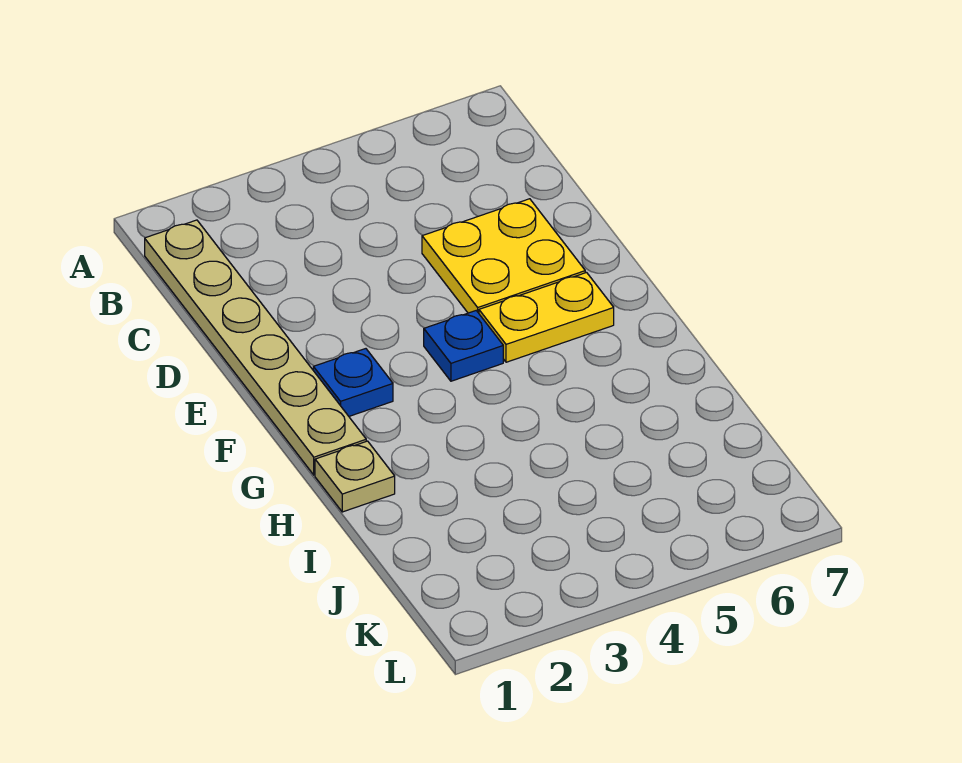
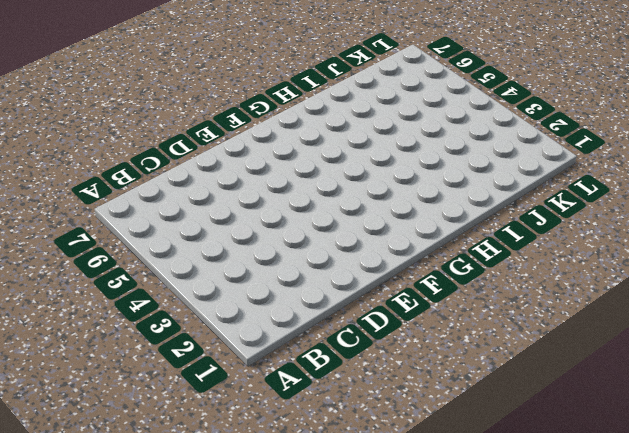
none -> tan 1x6 plate [145,220,366,475]
none -> yellow 2x2 plate [422,199,585,313]

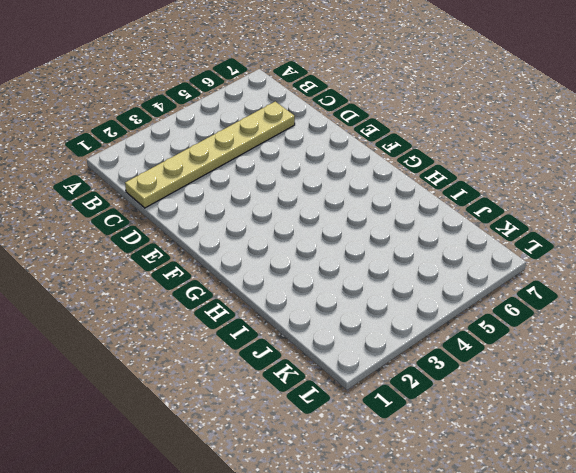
tan 1x6 plate [125,102,295,208] -> tan 1x6 plate turned to [145,220,366,475]
none -> yellow 2x2 plate [422,199,585,313]
none -> blue 1x1 plate [313,349,393,416]

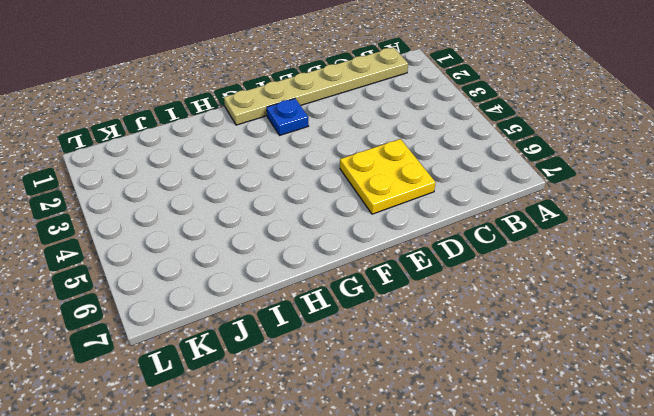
none -> blue 1x1 plate [424,311,503,381]
none -> yellow 1x2 plate [479,273,614,362]

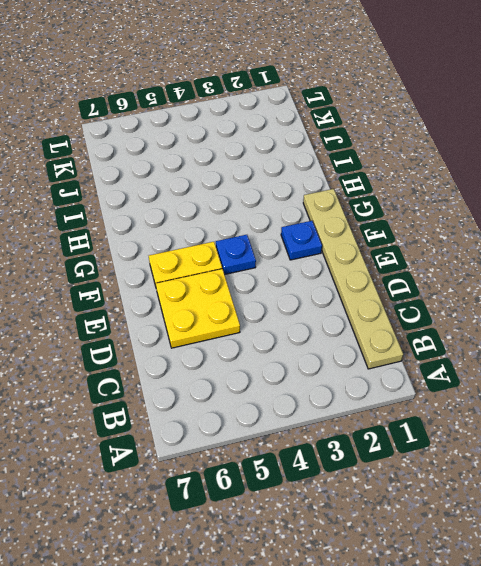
none -> tan 1x1 plate [315,441,395,512]

